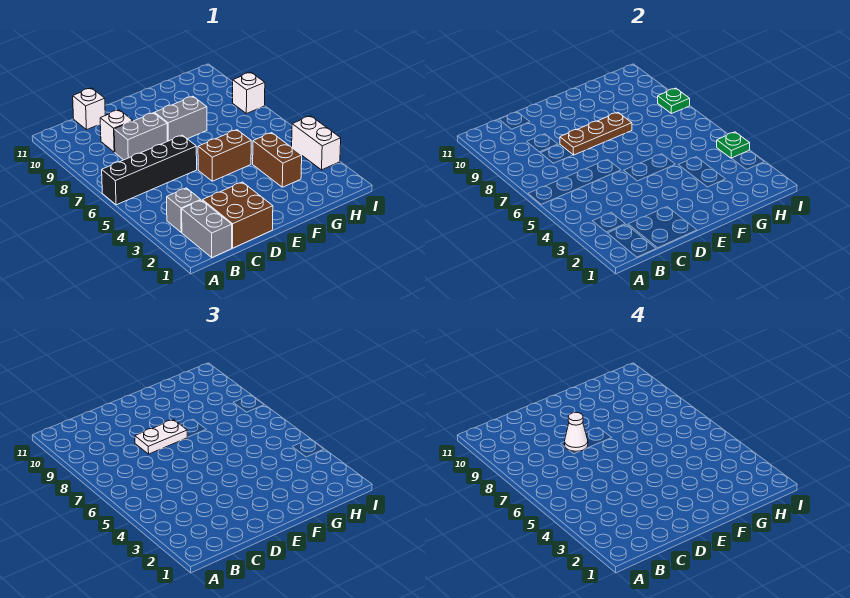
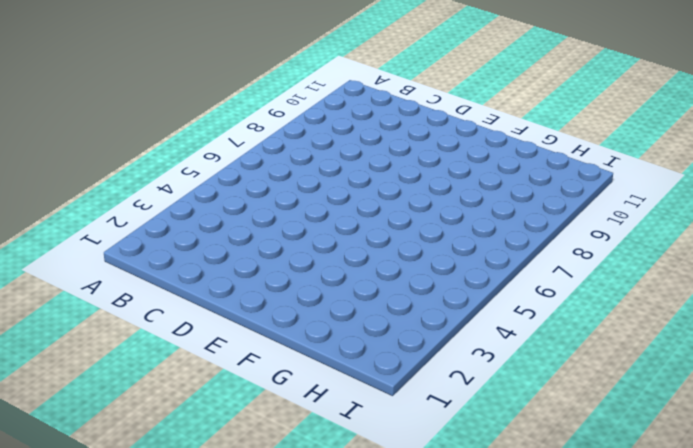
none -> black 1x4 brick [102,135,197,205]
none -> grey 1x2 brick [182,200,232,257]
none -> grey 1x1 brick [167,188,200,232]

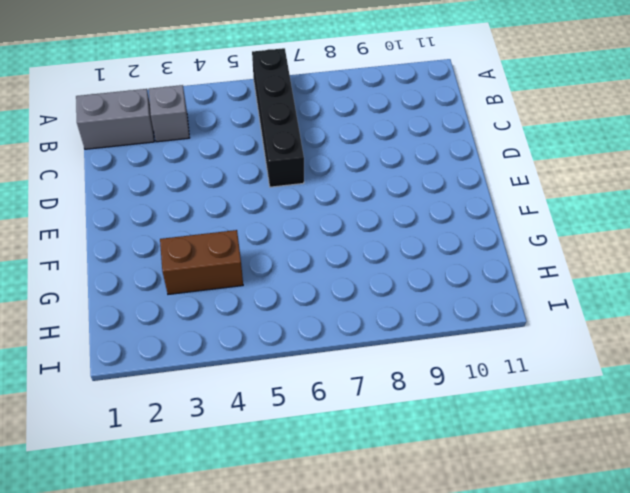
none -> brown 2x2 brick [202,182,273,248]
none -> grey 1x2 brick [114,113,167,160]
none -> white 1x1 brick [100,110,133,152]

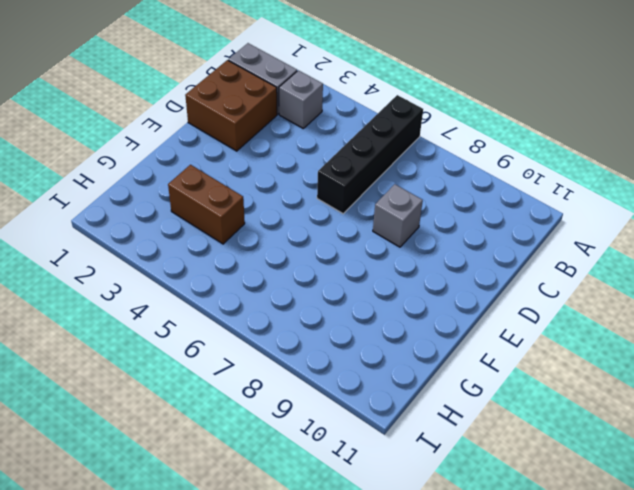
grey 1x1 brick [373,184,423,247] -> grey 1x2 brick [114,113,167,160]
none -> white 1x1 brick [100,110,133,152]
none -> white 1x1 brick [73,88,105,130]
none -> brown 1x2 brick [198,130,251,181]

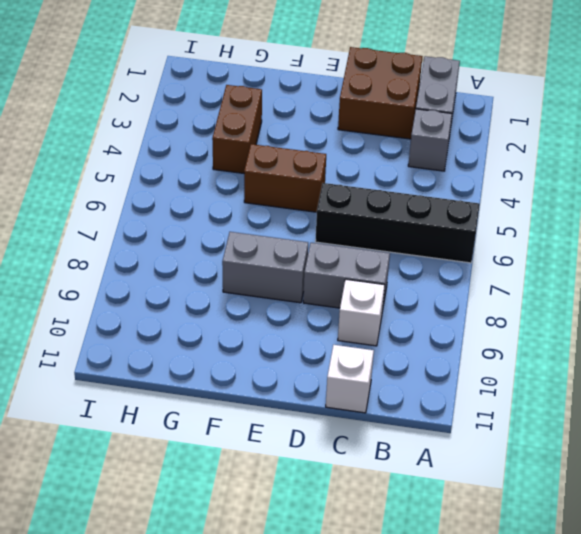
none -> white 1x2 brick [292,116,341,170]
none -> white 1x1 brick [233,72,265,114]
none -> brown 1x3 plate [560,113,632,155]

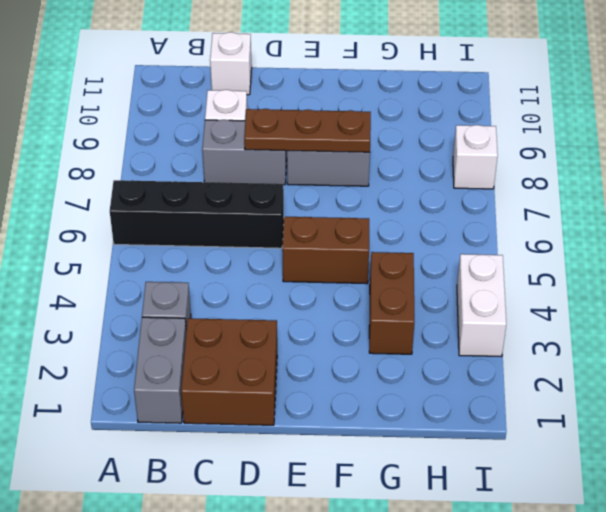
none -> green 1x1 plate [717,132,750,158]
none -> green 1x1 plate [658,88,690,114]
none -> white 1x2 plate [135,420,187,454]

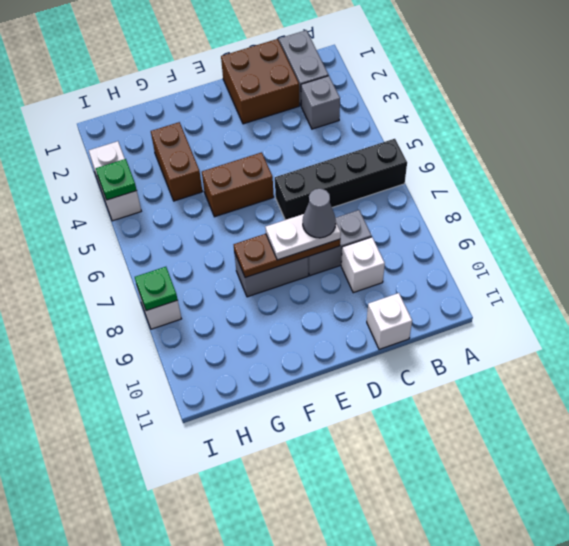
grey 1x1 cone [303,189,336,238] -> white 1x1 cone [565,412,588,451]

